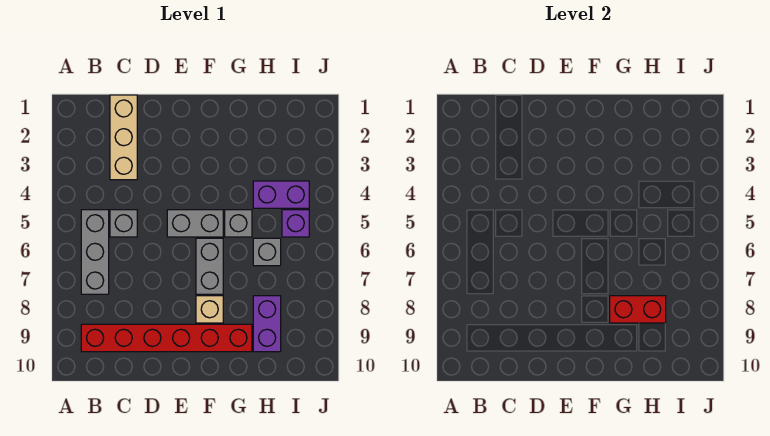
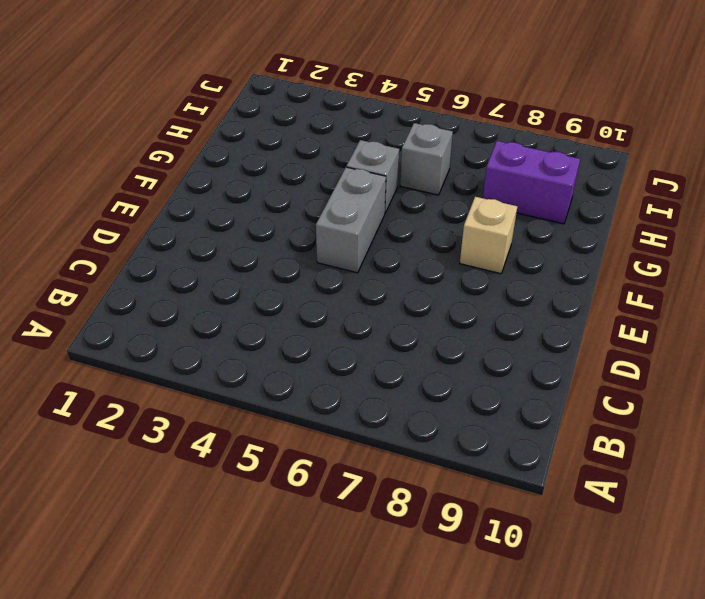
none -> grey 1x3 brick [81,210,109,294]
none -> red 1x6 brick [81,324,252,352]
none -> tan 1x3 brick [110,95,137,180]

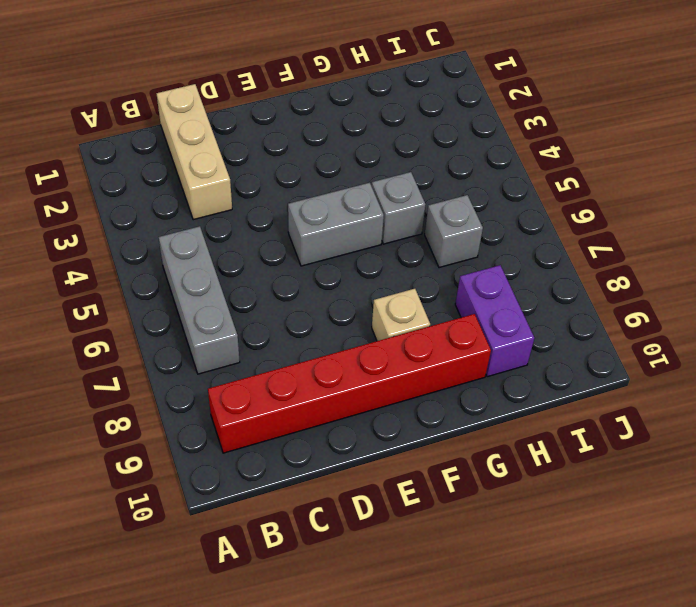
none -> grey 1x1 brick [110,210,137,237]
none -> grey 1x2 brick [196,238,223,294]
none -> purple 1x2 brick [253,181,309,208]

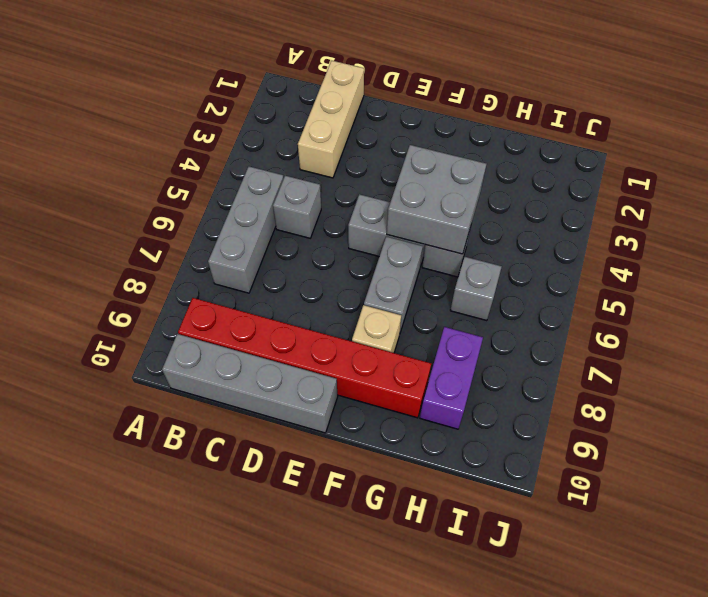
grey 1x4 brick [162,334,337,433] -> none
grey 2x2 brick [387,145,486,254] -> none
none -> purple 1x2 brick [253,181,309,208]
none -> purple 1x1 brick [282,210,309,237]
none -> red 1x2 brick [610,296,666,323]

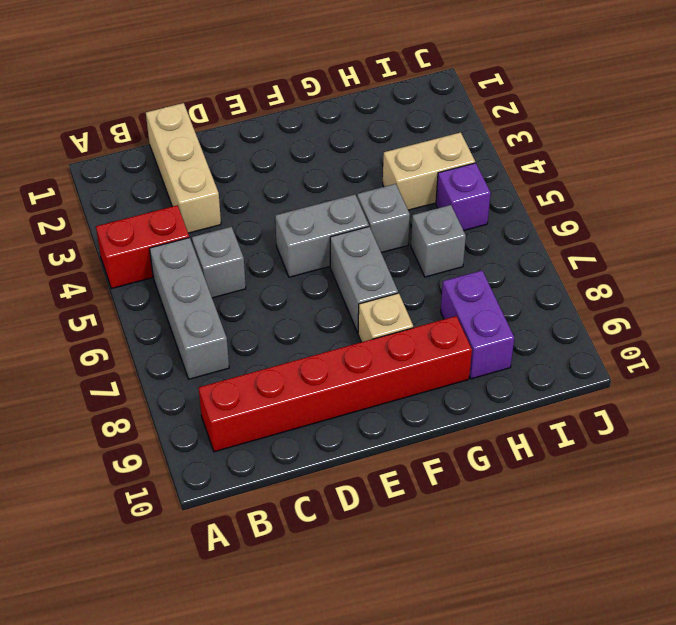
red 1x2 brick [96,205,189,289] -> red 1x2 brick moved to [610,296,666,323]
tan 1x2 brick [383,132,475,210] -> purple 1x2 brick [253,181,309,208]

